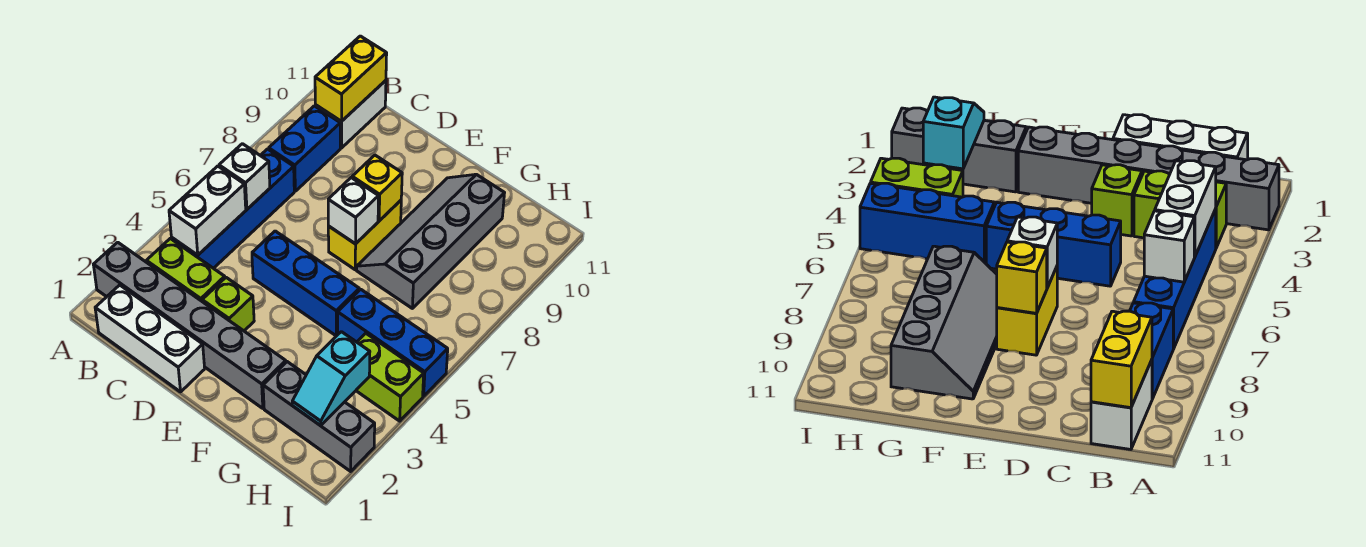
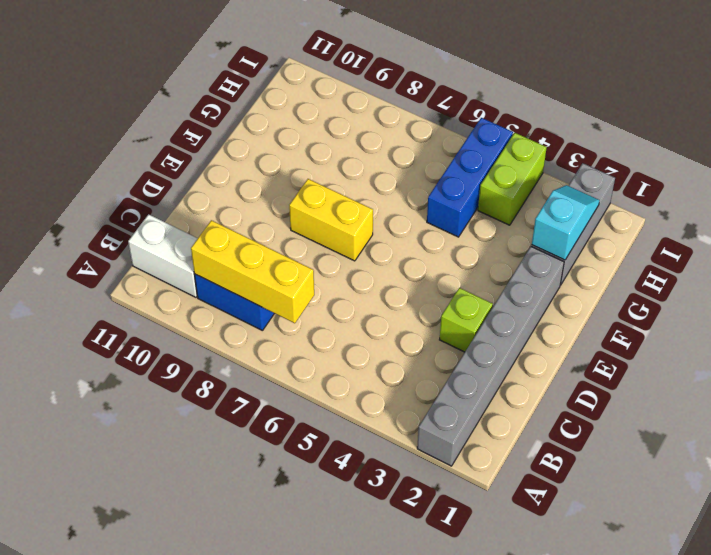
yellow 1x3 brick [191,220,314,323] -> none
cyan 1x2 slope [532,185,600,260] -> cyan 1x2 slope turned to [292,332,370,426]
none -> white 1x3 brick [95,285,205,392]
none -> lime 1x2 brick [146,239,225,301]
none -> blue 1x4 brick [172,149,294,268]

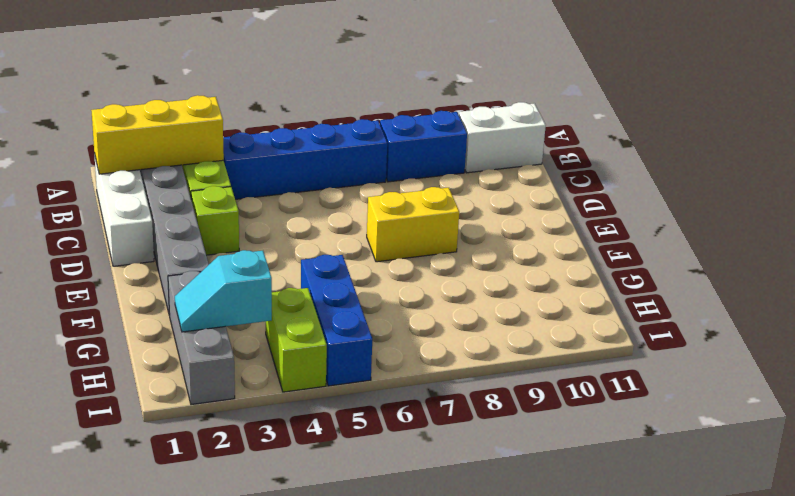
yellow 1x3 brick [91,95,224,174] -> none
none -> blue 1x3 brick [252,231,359,336]
none -> grey 2x4 slope [357,174,504,308]
none -> white 1x2 brick [169,166,246,255]

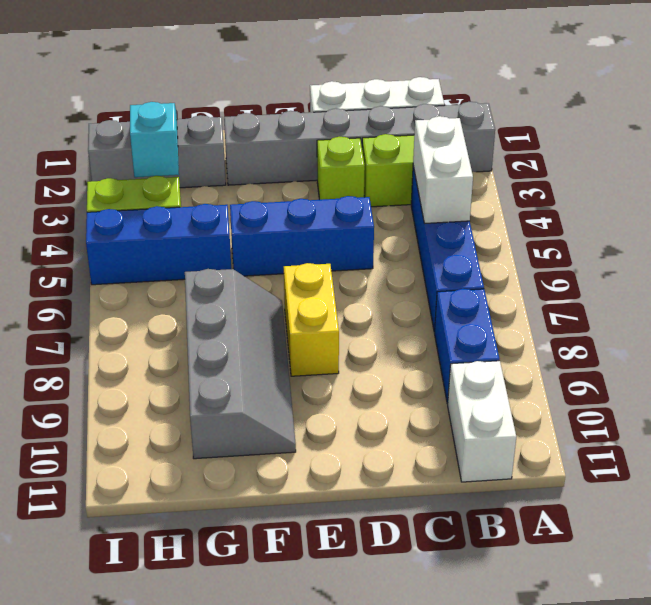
none -> white 1x1 brick [219,144,270,209]
none -> yellow 1x2 brick [315,36,387,121]
none -> white 1x1 brick [328,178,379,244]

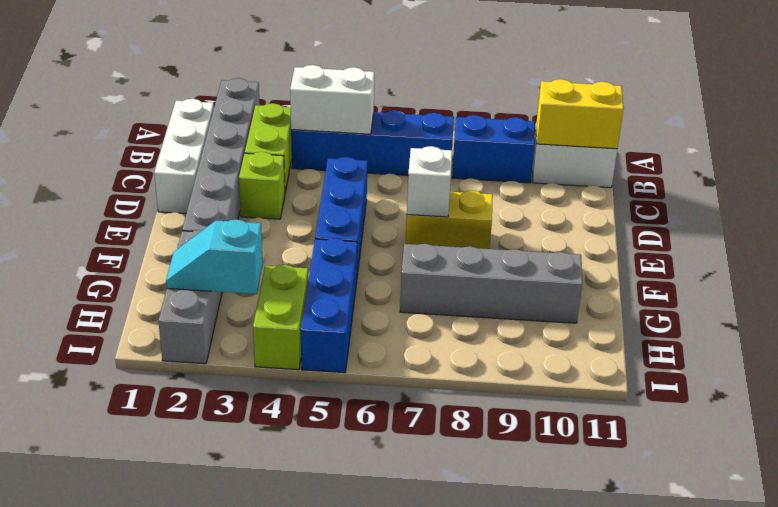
none -> white 1x1 brick [219,144,270,209]
none -> yellow 1x1 brick [352,155,402,221]

